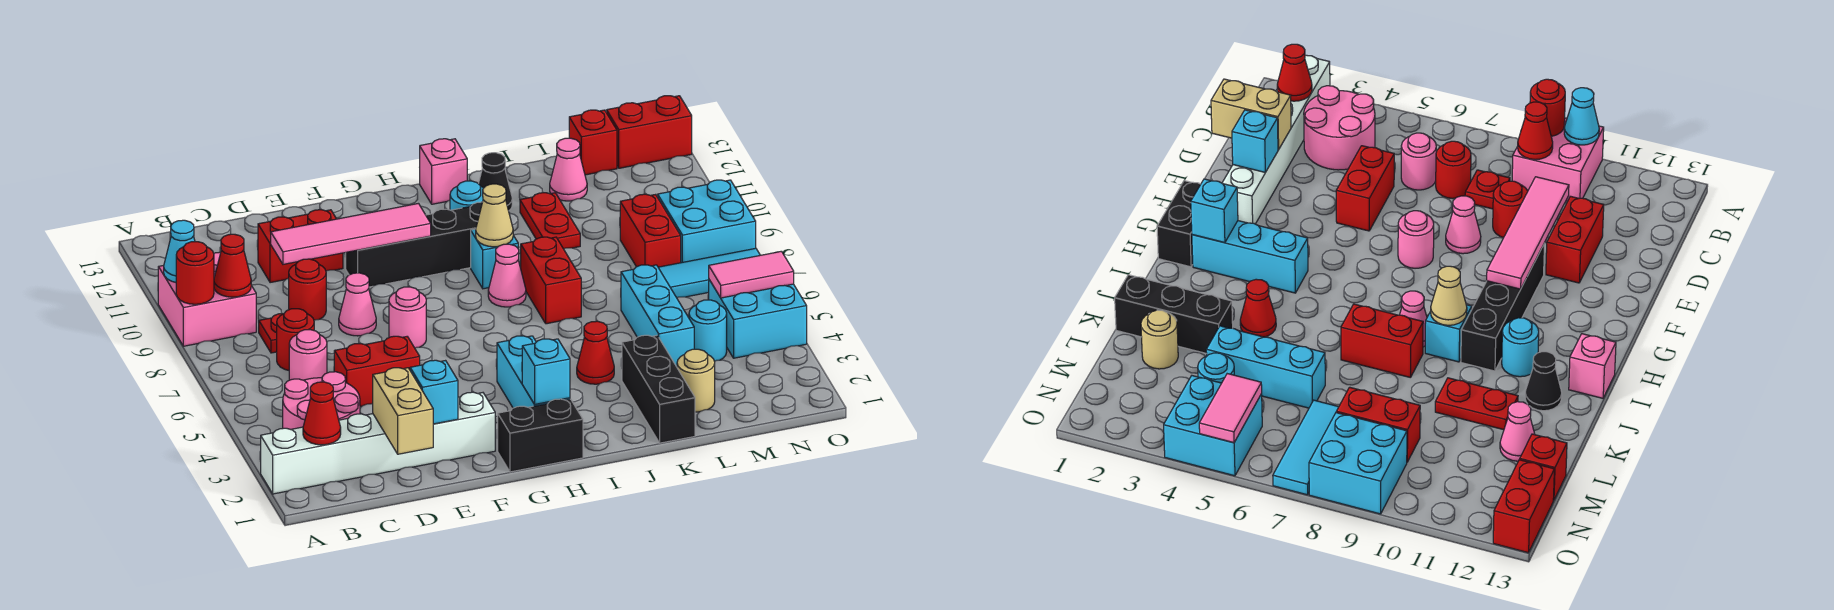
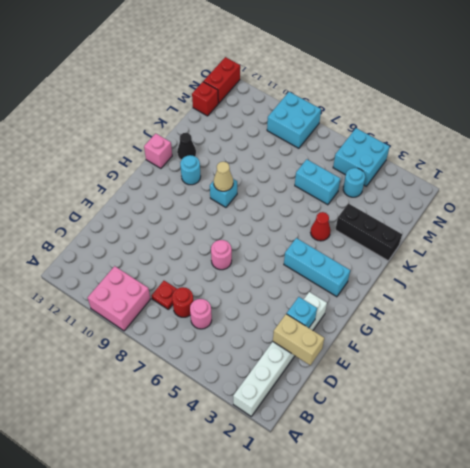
cyan 1x2 brick [295,159,340,205] -> cyan 1x3 brick [621,265,694,367]
none -> pink 2x2 round brick [283,372,360,429]
none -> red 1x2 brick [334,336,420,407]
none -> red 1x1 round brick [289,259,326,320]
none -> red 1x2 brick [258,210,343,283]

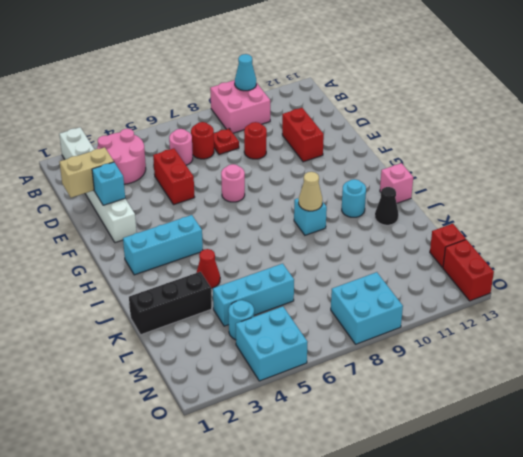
none -> pink 1x1 cone [339,273,376,336]
none -> black 1x4 brick [346,202,482,287]
none -> black 1x2 brick [498,399,583,472]
none -> pink 1x1 cone [488,244,526,307]

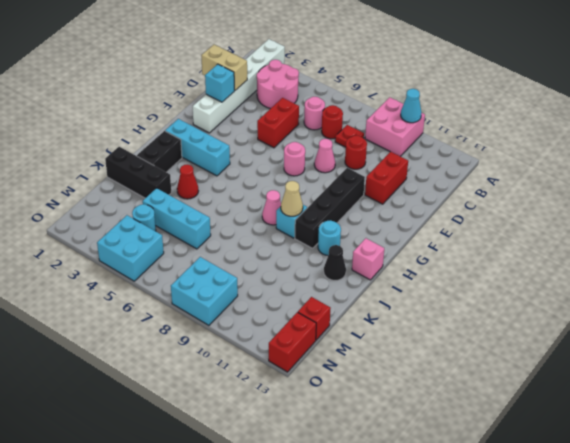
black 1x2 brick [137,131,182,172] -> black 1x2 brick moved to [498,399,583,472]
none -> red 1x2 brick [521,237,581,324]
none -> red 1x2 plate [520,193,580,249]
none -> tan 1x1 round brick [677,349,715,412]
none -> pink 1x1 cone [550,138,587,201]

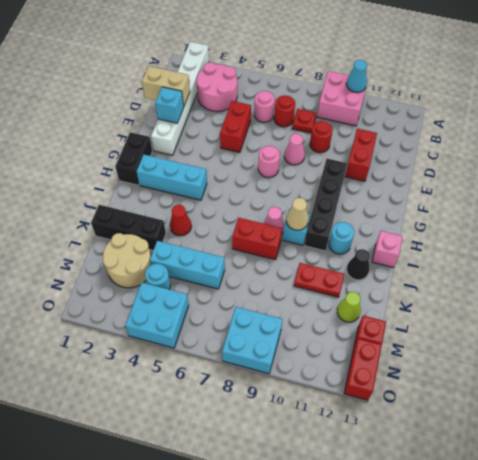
tan 2x2 round brick [103,233,151,288] -> tan 1x1 round brick [677,349,715,412]
lime 1x1 cone [337,292,361,322] -> pink 1x1 cone [550,138,587,201]
none -> cyan 1x3 tile [658,248,760,298]
none -> red 1x2 brick [620,194,681,267]
none -> red 1x1 round brick [176,242,214,304]
none -> red 1x1 cone [303,382,341,445]

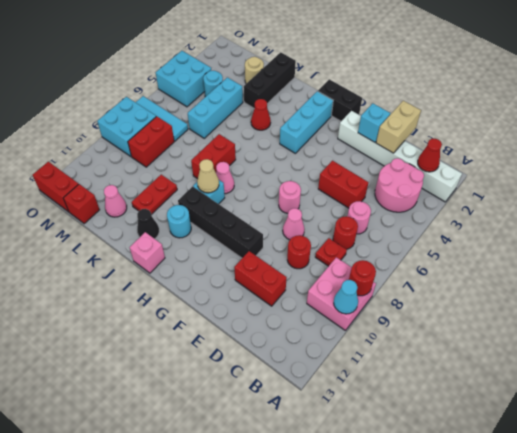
none -> red 1x1 cone [214,234,252,297]
none -> pink 1x4 tile [271,203,431,264]
none -> cyan 1x1 brick [522,339,570,404]
none -> pink 1x2 tile [709,251,794,298]

